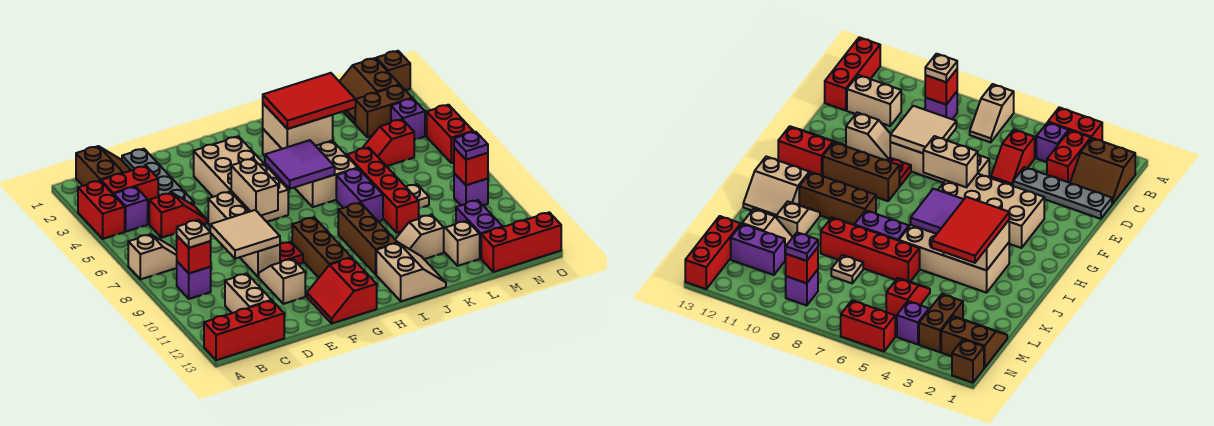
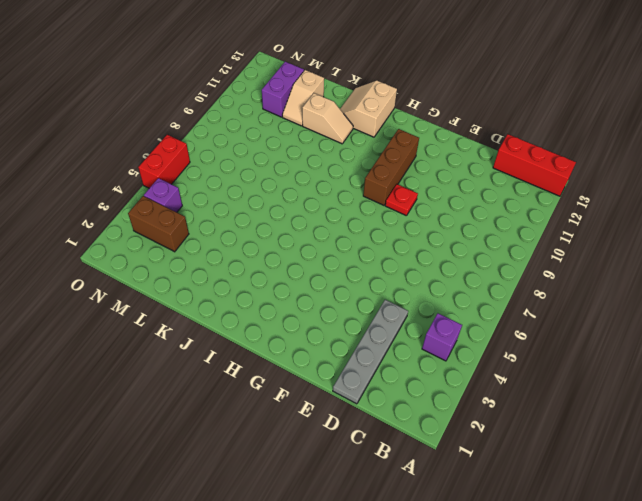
none -> red 1x2 brick [78,181,125,239]
none -> tan 1x2 slope [128,234,177,279]
none -> brown 2x2 slope [76,146,131,186]
none -> red 1x2 brick [101,166,158,207]

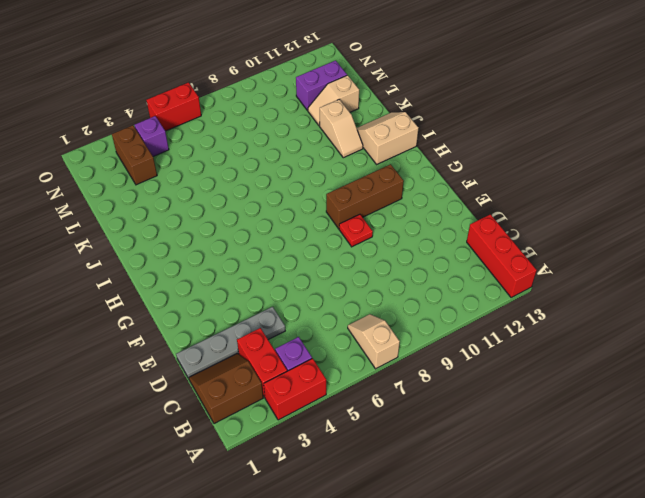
none -> purple 1x1 brick [177,262,211,299]
none -> red 1x2 slope [149,193,207,238]
none -> tan 1x2 brick [225,274,272,313]
none -> tan 1x4 brick [208,192,280,277]

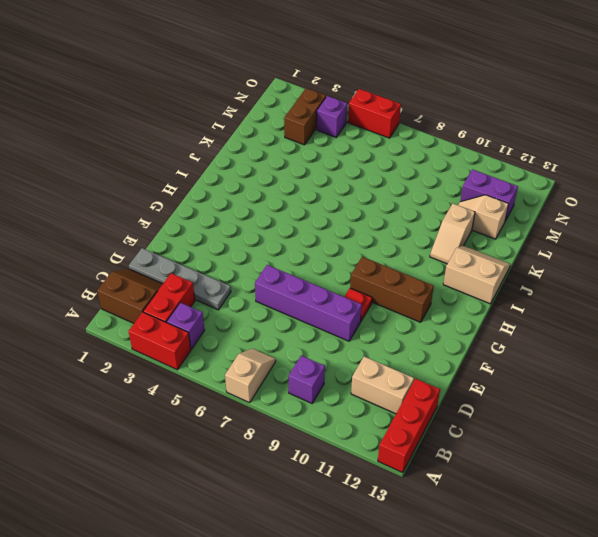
purple 1x4 brick [255,265,362,341] -> tan 1x4 brick [208,192,280,277]
none -> red 1x2 slope [149,193,207,238]
none -> tan 1x2 slope [259,259,305,304]
none -> tan 2x4 brick [194,137,288,222]
none -> red 2x2 slope [307,258,377,323]

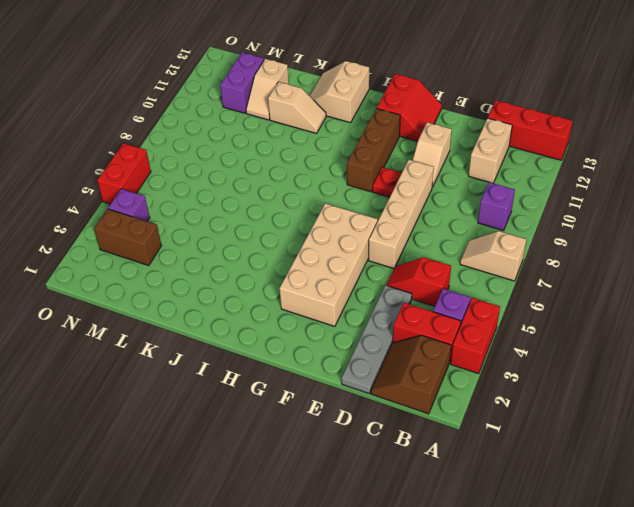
none -> tan 2x4 brick [263,129,357,207]
none -> brown 1x3 brick [338,203,398,274]
none -> purple 1x2 brick [336,168,383,222]
none -> red 1x4 brick [347,147,419,233]

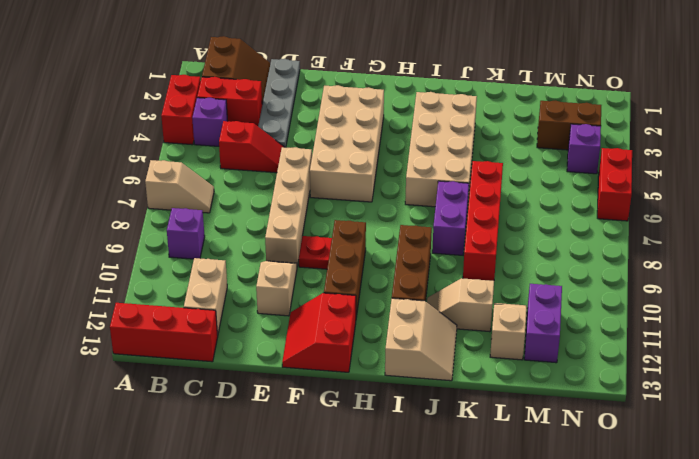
none -> red 1x2 slope [363,119,414,166]
none -> tan 1x1 plate [406,184,429,208]
none -> brown 2x2 slope [339,58,400,124]
none -> red 1x3 brick [481,212,561,272]

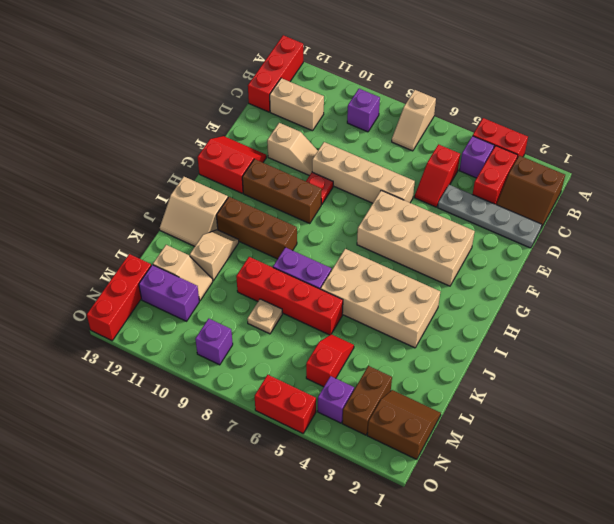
none -> brown 1x1 brick [376,51,410,90]
none -> red 1x1 brick [177,236,211,273]
none -> tan 2x2 tile [210,210,280,259]
none -> tan 1x2 brick [231,159,278,215]

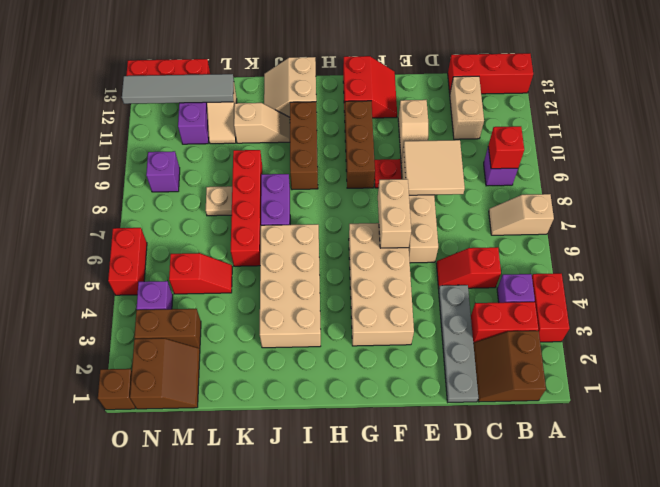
grey 1x4 tile [122,74,234,104] -> none
none -> purple 2x2 tile [265,140,335,189]
none -> tan 2x2 brick [263,104,333,149]
none -> red 1x1 brick [454,147,488,185]
none -> tan 1x1 plate [177,220,211,248]

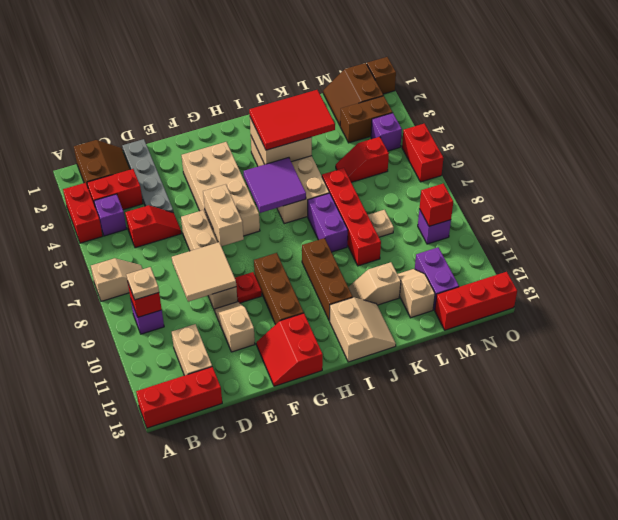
none -> purple 1x1 plate [454,132,488,160]

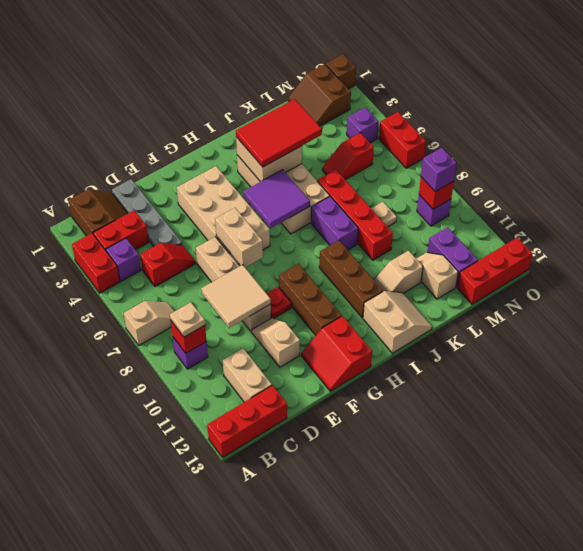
purple 1x1 brick [421,148,456,192] -> purple 1x1 plate [454,132,488,160]
none -> brown 1x2 brick [355,85,412,137]

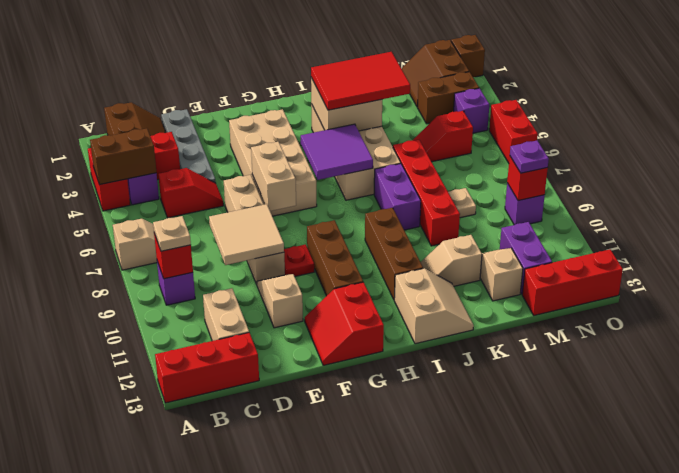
brown 1x2 brick [90,128,156,185] -> none

